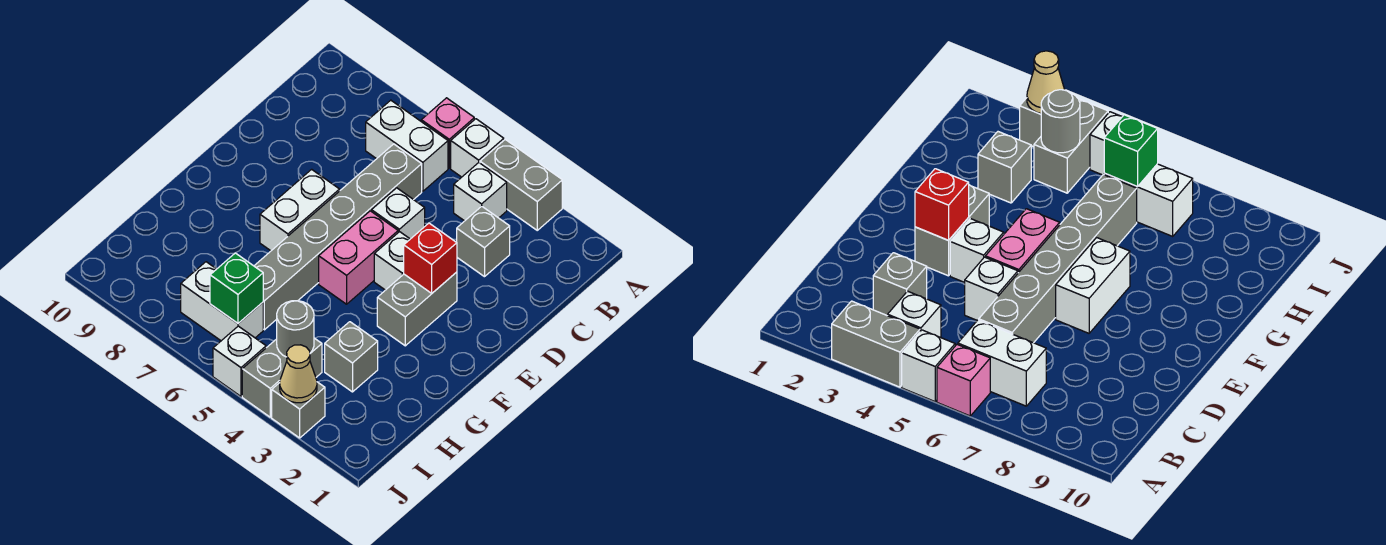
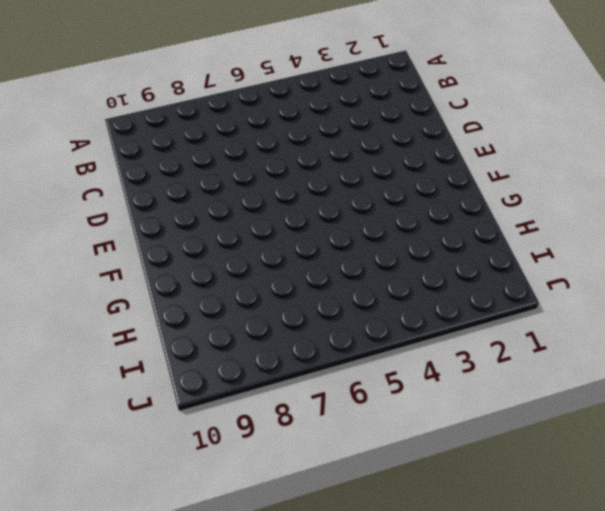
none -> grey 1x2 brick [480,139,562,230]
none -> white 1x1 brick [451,119,504,177]
none -> pink 1x1 brick [421,98,474,168]

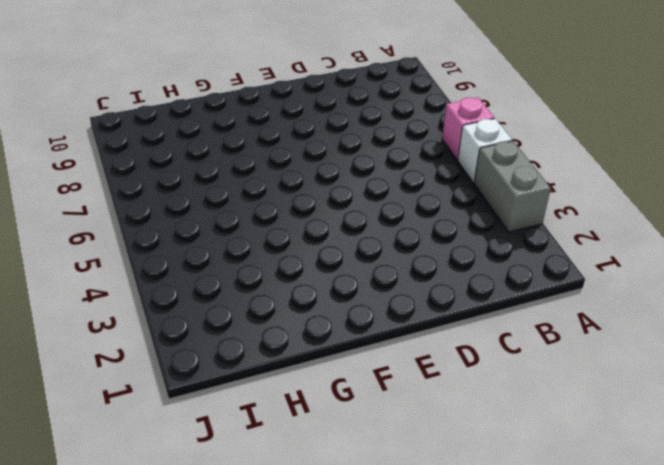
none -> white 1x1 brick [454,163,507,221]
none -> white 1x2 brick [366,100,448,191]
none -> grey 1x1 brick [457,206,510,277]

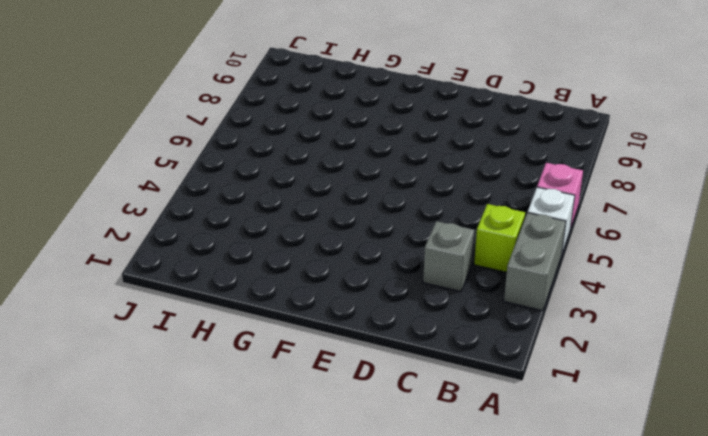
lime 1x1 brick [474,204,525,272] -> white 1x1 brick [454,163,507,221]
none -> white 1x2 brick [366,100,448,191]
none -> grey 1x6 brick [254,144,422,330]
none -> white 1x1 brick [372,188,425,239]

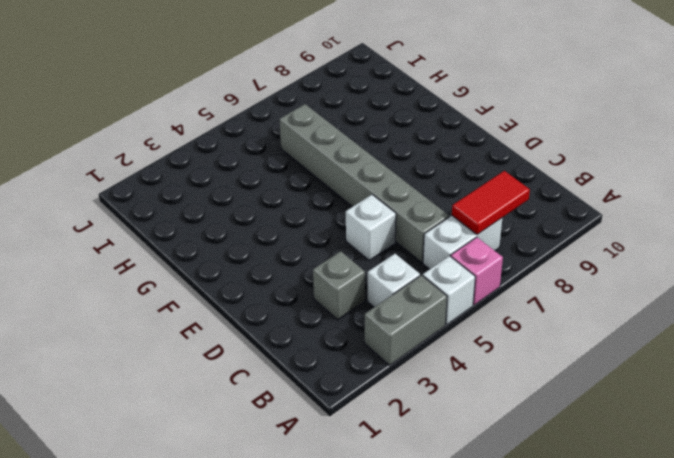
red 1x2 tile [452,171,530,235] -> none
none -> grey 1x2 brick [377,272,457,346]
none -> white 1x1 brick [374,232,410,290]
none -> pink 1x2 brick [319,211,398,304]

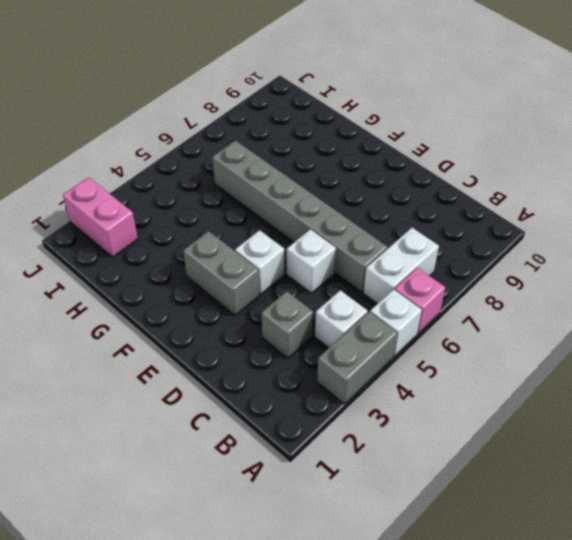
pink 1x2 brick [63,177,138,257] -> pink 1x2 brick moved to [319,211,398,304]
none -> white 1x2 brick [260,169,340,251]
none -> grey 1x1 brick [325,322,378,392]
none -> grey 1x2 brick [242,338,322,417]

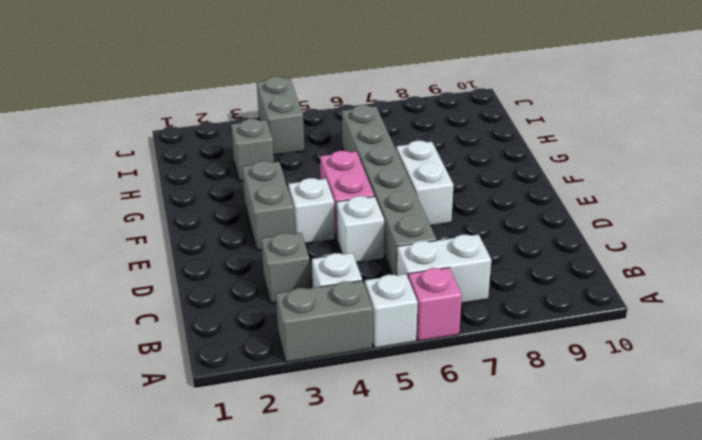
none -> white 1x2 brick [181,262,263,341]
none -> grey 1x1 brick [272,382,325,438]
none -> white 1x1 brick [213,326,266,396]

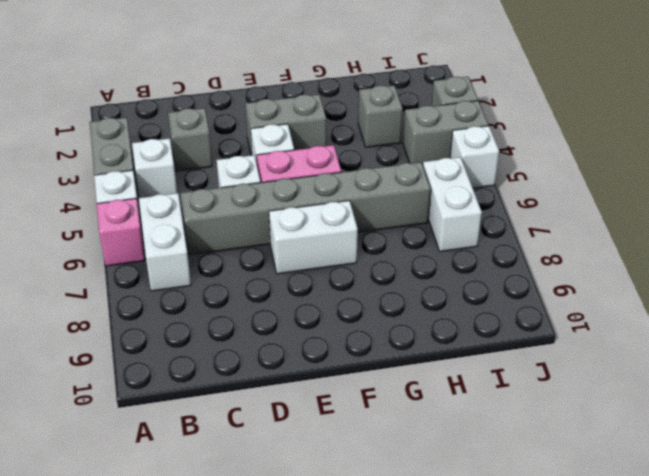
none -> red 1x1 brick [404,223,457,293]
none -> grey 1x1 round brick [277,301,314,357]
none -> green 1x1 brick [210,253,263,323]

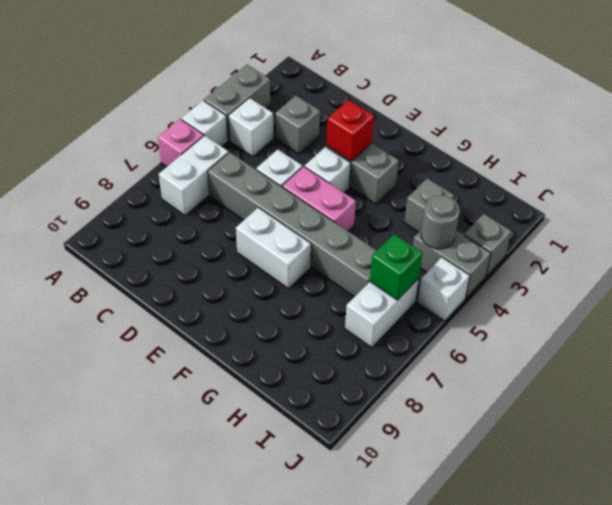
none -> tan 1x1 cone [280,345,317,403]

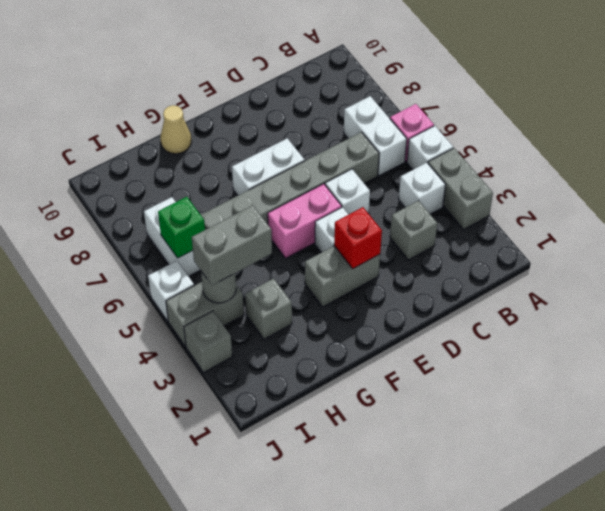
tan 1x1 cone [160,105,192,154] -> tan 1x1 cone moved to [280,345,317,403]
grey 1x2 brick [192,205,272,285] -> none

